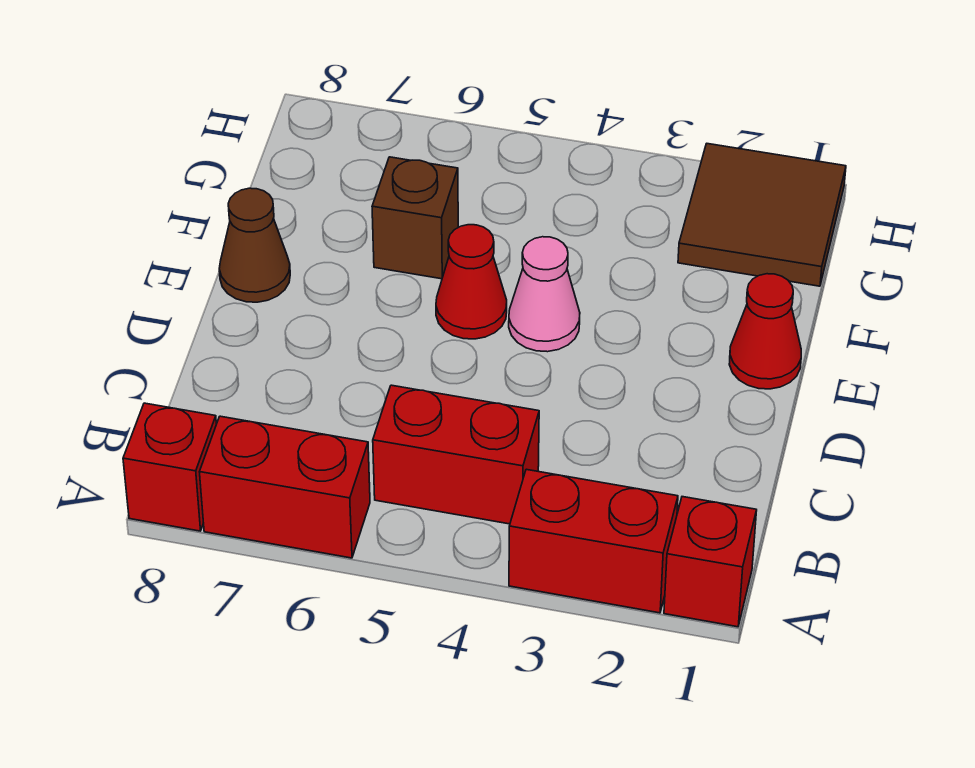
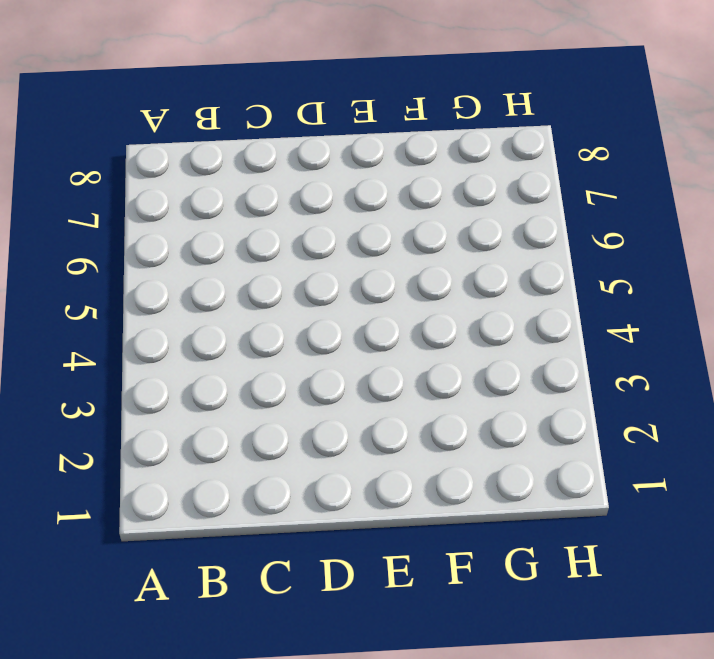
none -> red 1x1 brick [664,497,757,627]
none -> red 1x2 brick [509,469,678,613]

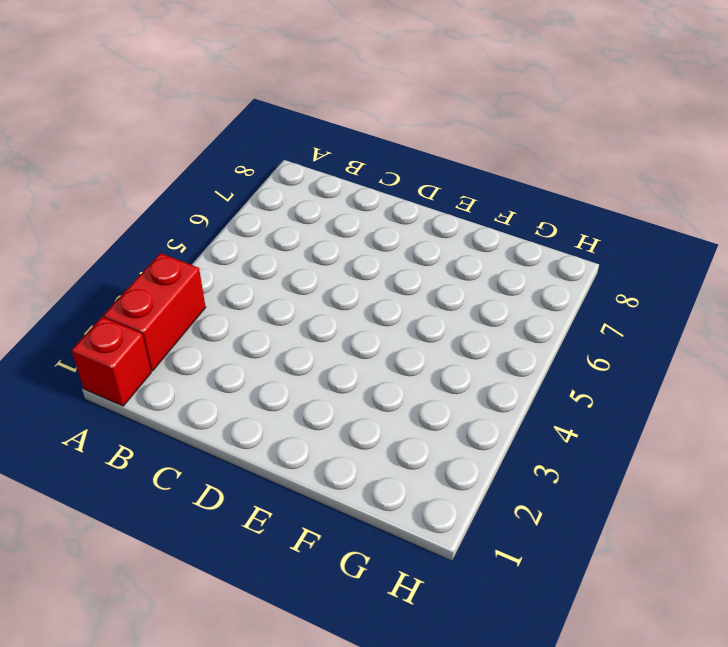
none -> red 1x2 brick [200,416,370,558]
none -> red 1x1 brick [123,403,216,531]

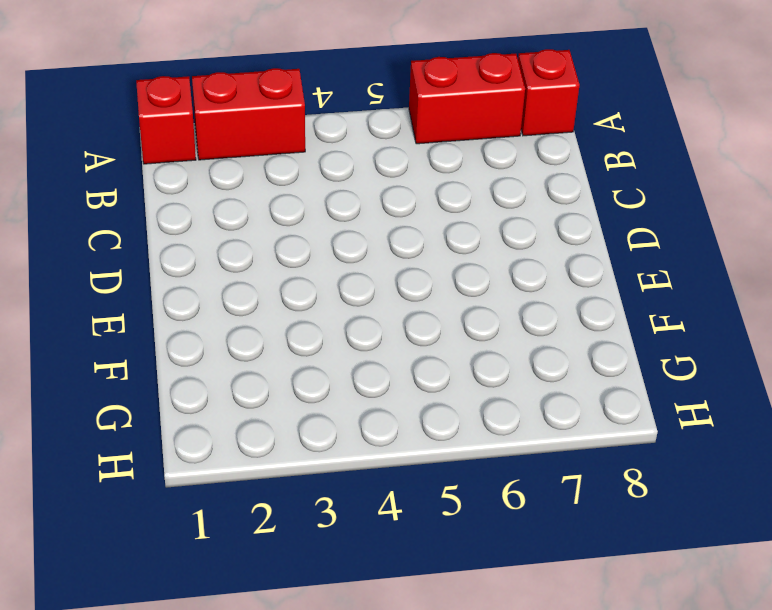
none -> red 1x2 brick [373,385,539,524]
none -> red 1x1 cone [729,274,801,389]

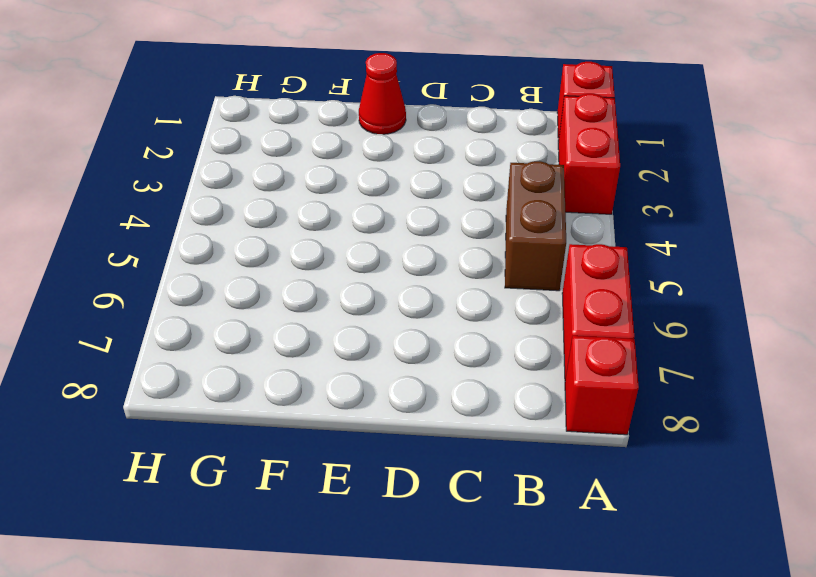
brown 1x2 brick [505,161,566,291] -> red 1x2 brick [373,385,539,524]
none -> pink 1x1 cone [509,237,580,352]
none -> red 1x1 cone [436,225,507,339]

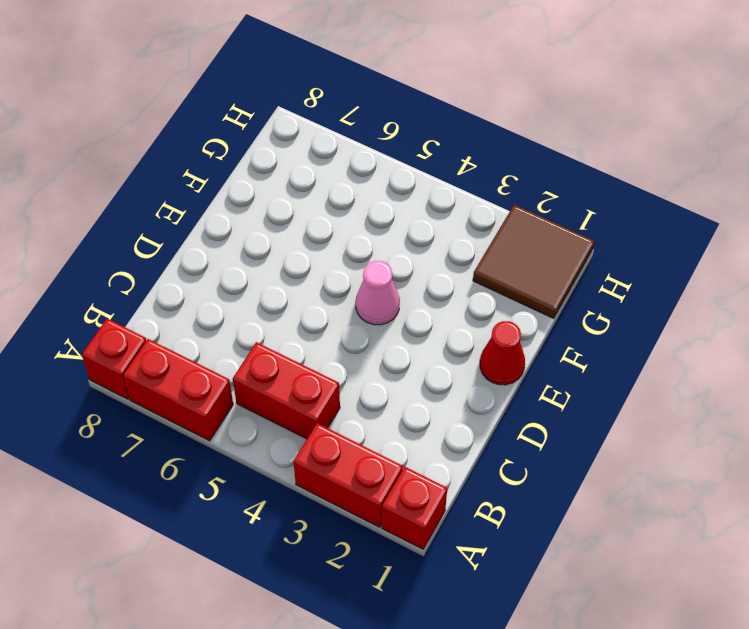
none -> red 1x1 cone [436,225,507,339]
none -> brown 1x1 cone [219,188,290,302]

